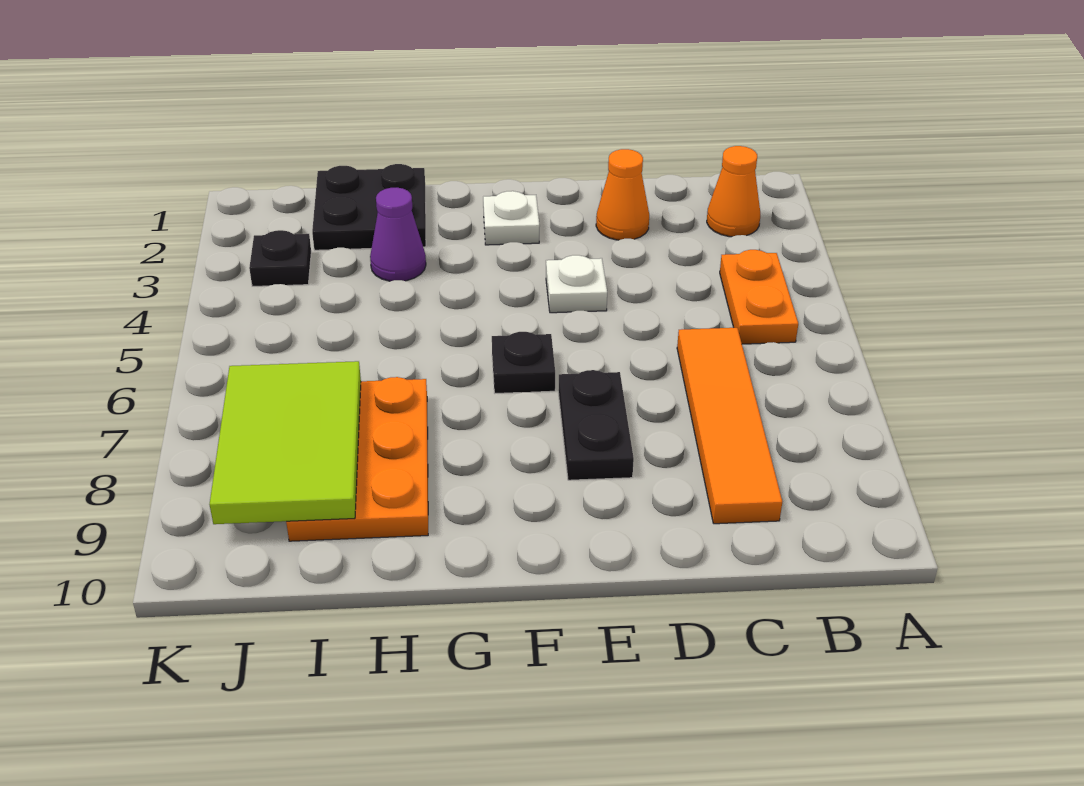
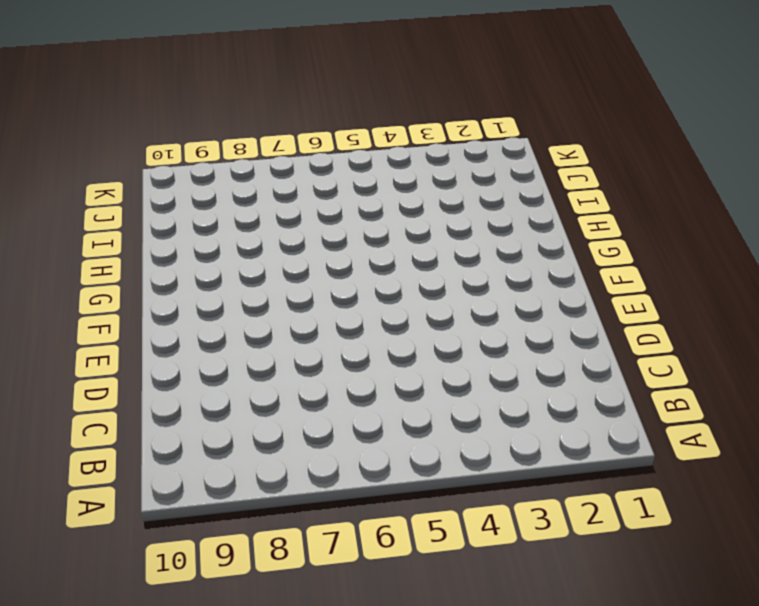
none -> orange 1x1 cone [707,146,760,237]
none -> orange 1x2 plate [720,250,798,344]
none -> orange 1x4 tile [677,328,782,524]

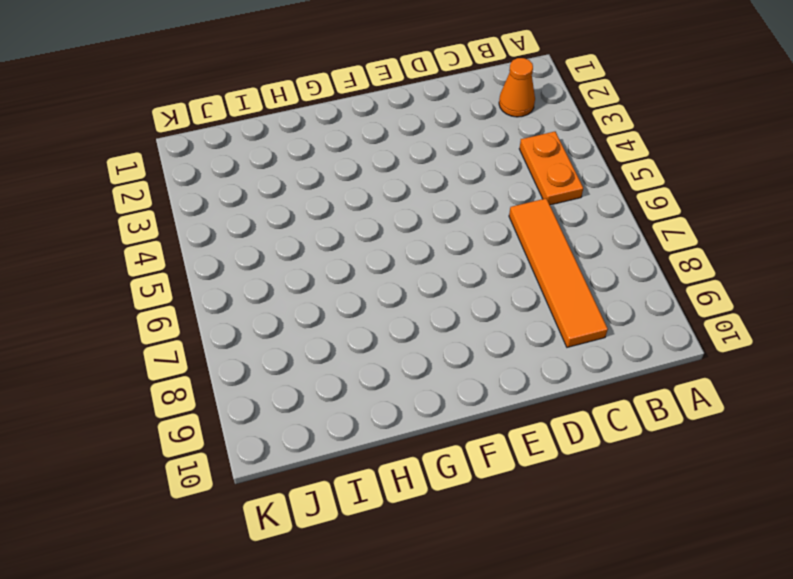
none -> orange 1x1 cone [596,149,649,240]
none -> white 1x1 plate [546,255,607,313]
none -> black 1x2 plate [558,370,634,480]

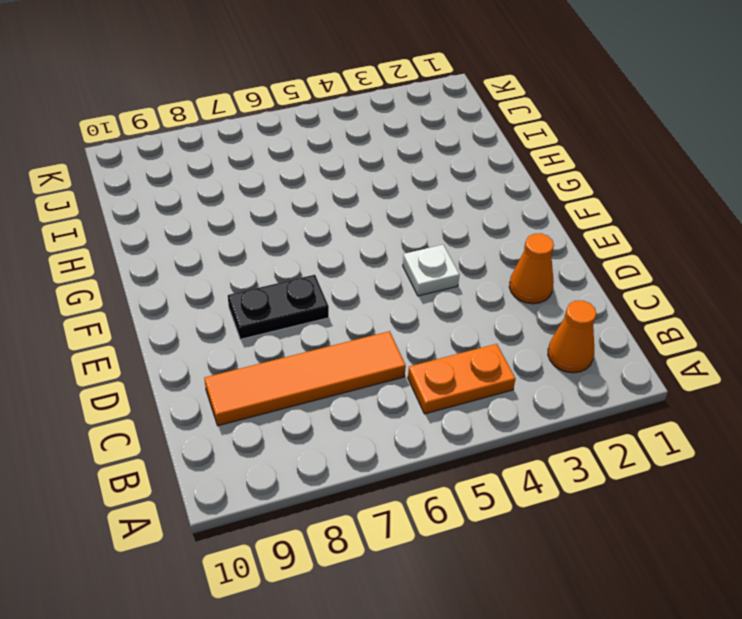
none -> white 1x1 plate [483,191,540,245]
none -> black 1x1 plate [492,332,555,393]
none -> black 2x2 plate [312,164,426,250]

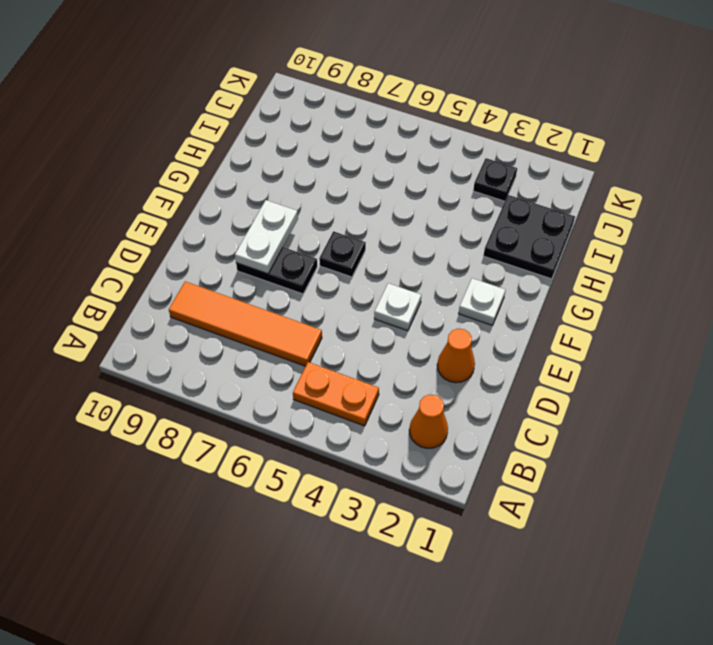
white 1x2 plate [235,200,298,274] -> none
none -> purple 1x1 cone [370,188,426,281]
none -> orange 2x3 plate [286,377,428,541]
none -> lime 2x3 tile [210,361,361,524]

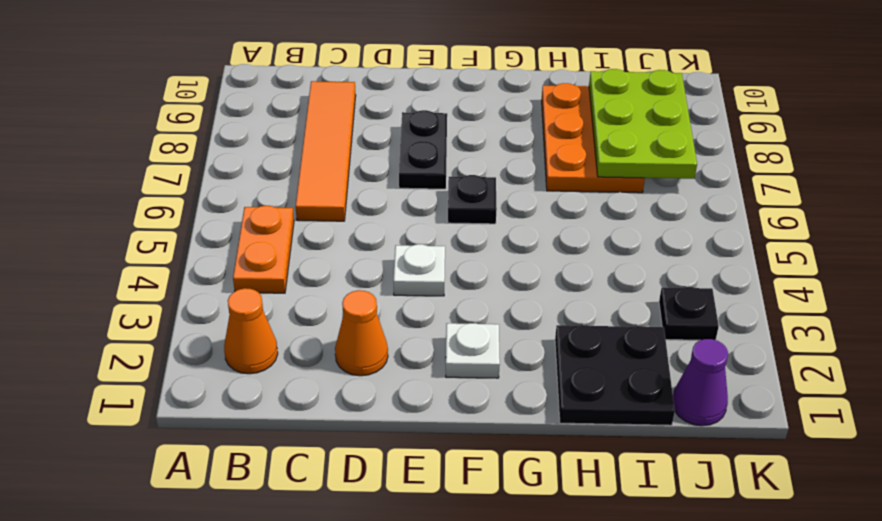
lime 2x3 plate [589,69,697,179] -> lime 2x3 tile [210,361,361,524]
purple 1x1 cone [673,339,728,426] -> purple 1x1 cone moved to [370,188,426,281]

